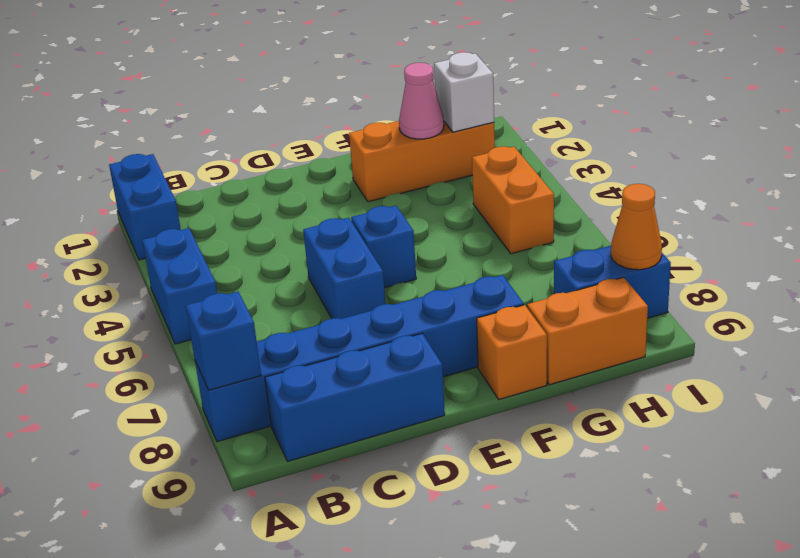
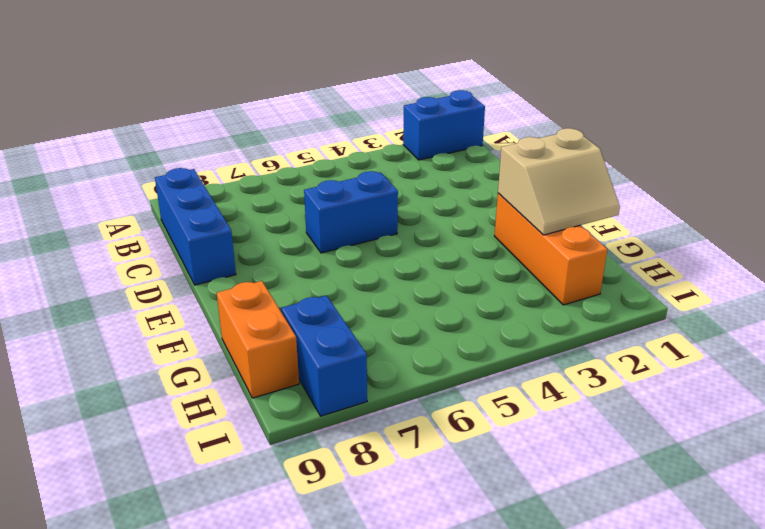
tan 2x2 slope [498,128,620,235] -> pink 1x1 cone [399,63,444,139]
none -> blue 1x2 brick [142,228,217,344]
none -> blue 1x6 brick [195,275,524,442]
none -> blue 1x1 brick [351,206,416,288]

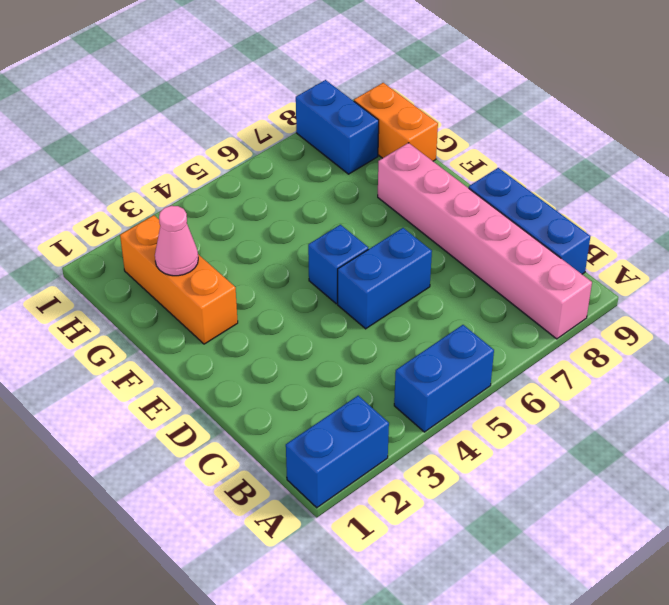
pink 1x6 brick [378,143,592,339] -> blue 1x6 brick [195,275,524,442]
none -> orange 1x1 brick [477,305,547,399]
none -> orange 1x2 brick [472,146,554,254]
none -> blue 1x1 brick [186,292,261,390]

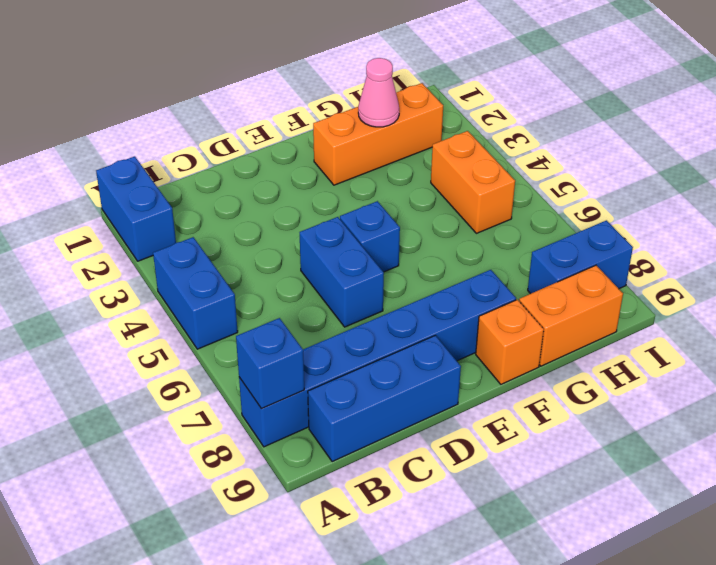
none -> white 1x1 brick [434,52,494,132]
none -> orange 1x1 cone [611,184,662,270]

